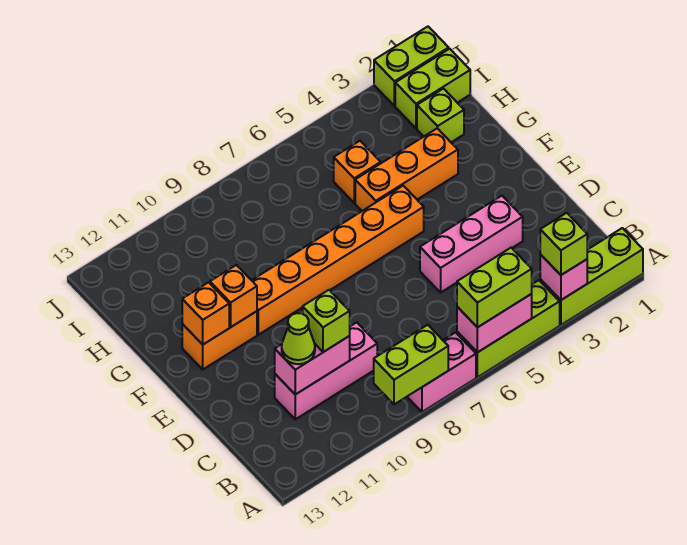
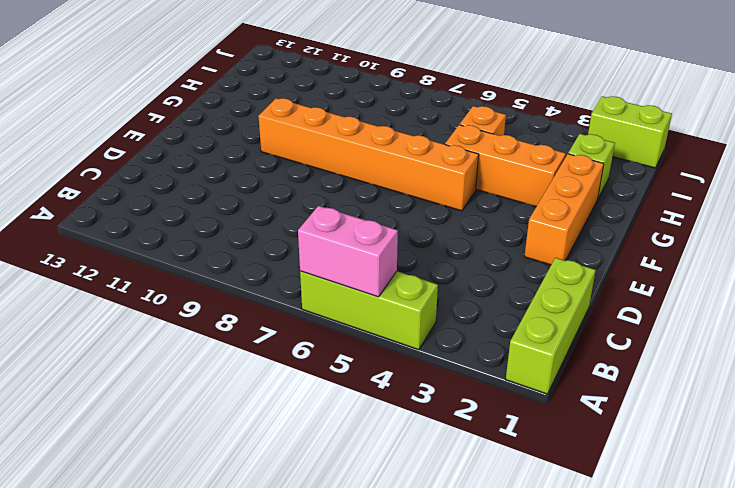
lime 1x3 brick [506,258,596,394] -> lime 1x3 brick turned to [540,228,643,325]
orange 1x3 brick [524,154,604,265] -> none
none -> pink 1x2 brick [407,332,476,412]
none -> pink 1x3 brick [275,322,377,419]
none -> pink 1x3 brick [420,196,523,292]

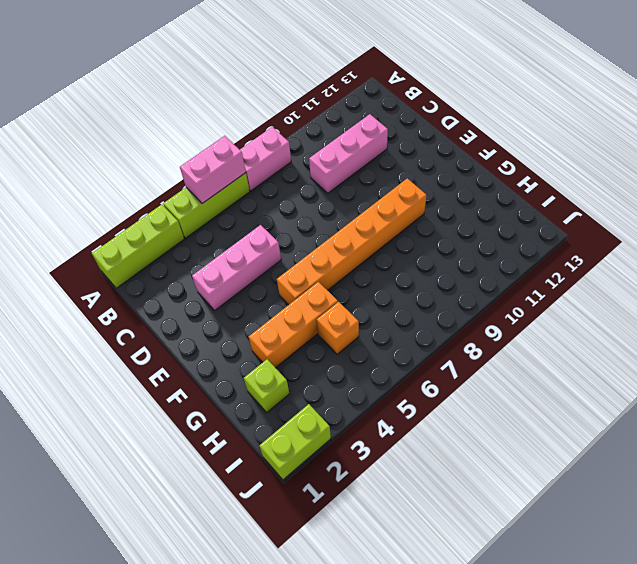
none -> orange 1x2 brick [182,311,257,369]
none -> lime 1x2 brick [395,49,470,128]
none -> pink 1x1 brick [540,254,587,300]

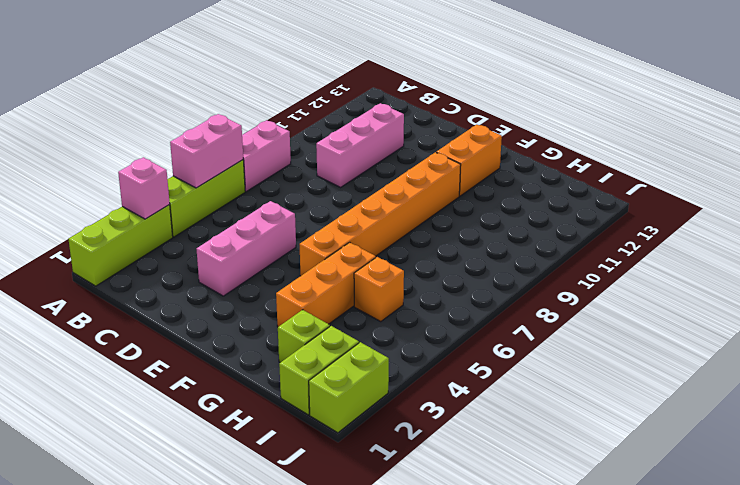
none -> lime 1x2 brick [374,325,448,404]
none -> pink 1x2 brick [275,336,350,395]
none -> orange 1x1 brick [210,265,257,327]

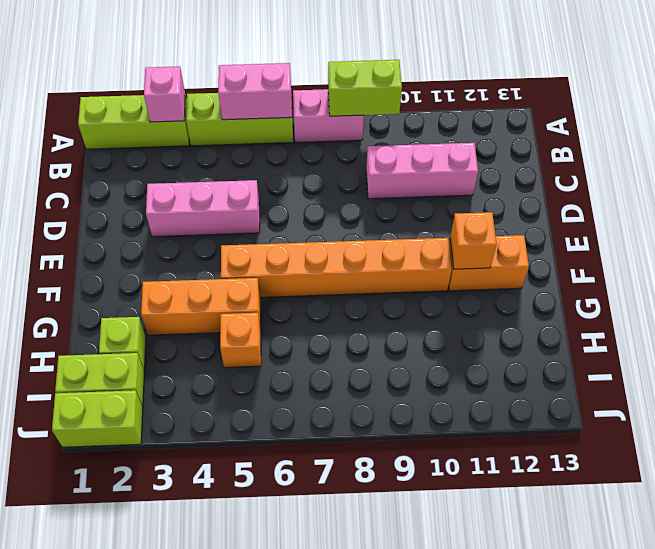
none -> pink 1x2 brick [275,336,350,395]
none -> orange 1x1 brick [182,282,229,345]
none -> lime 1x1 brick [540,213,587,275]

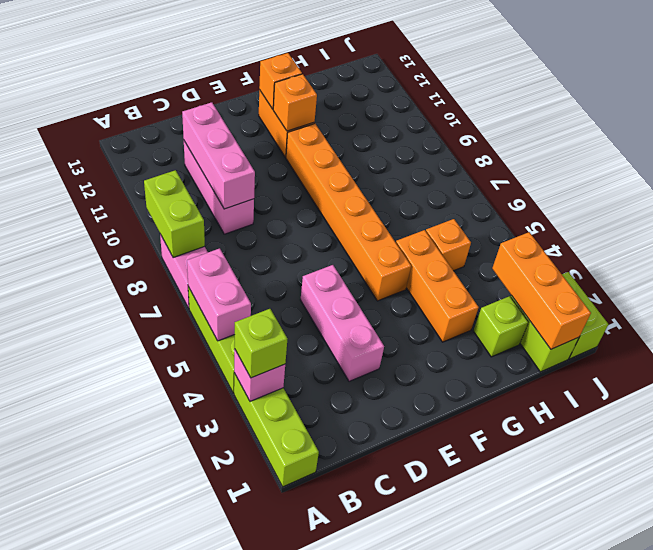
pink 1x3 brick [182,102,255,209] -> pink 1x2 brick [275,336,350,395]
orange 1x3 brick [492,232,591,349] -> none
none -> lime 1x2 brick [457,248,532,327]
none -> lime 1x1 brick [303,290,350,352]
none -> lime 1x1 cone [282,313,315,364]

